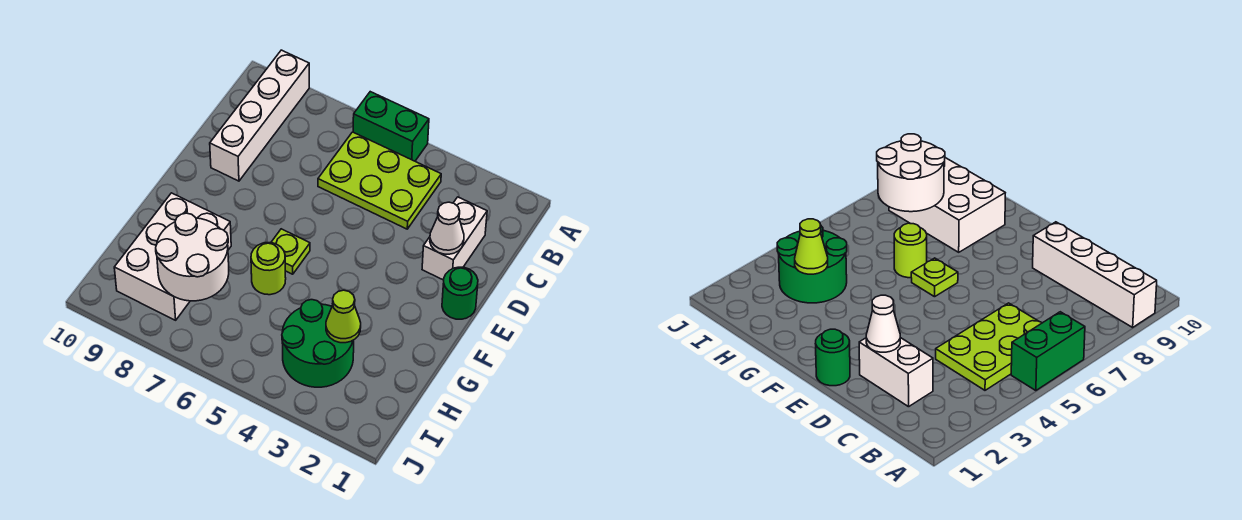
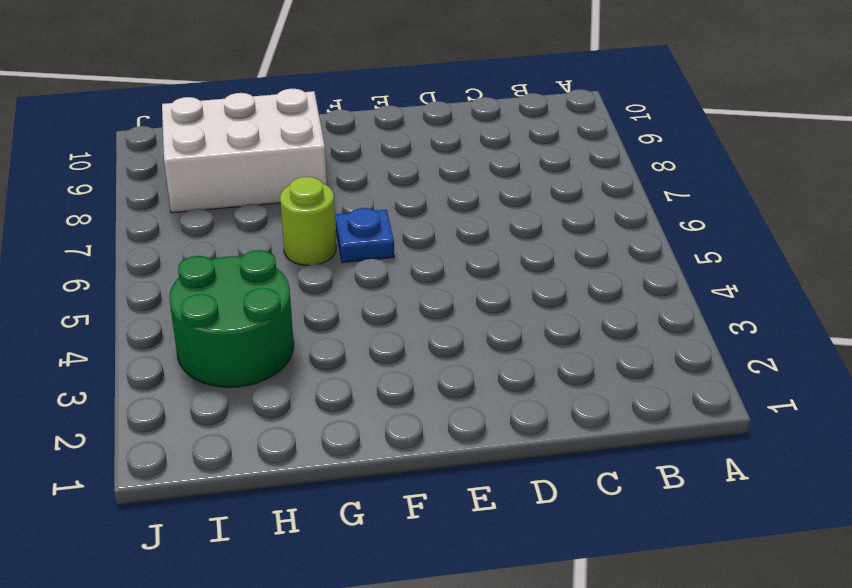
blue 1x1 plate [335,208,394,263] -> lime 1x1 plate [271,229,310,274]
none -> green 1x2 brick [353,92,429,161]
none -> white 1x4 brick [210,50,309,181]
none -> lime 2x3 plate [318,132,441,229]

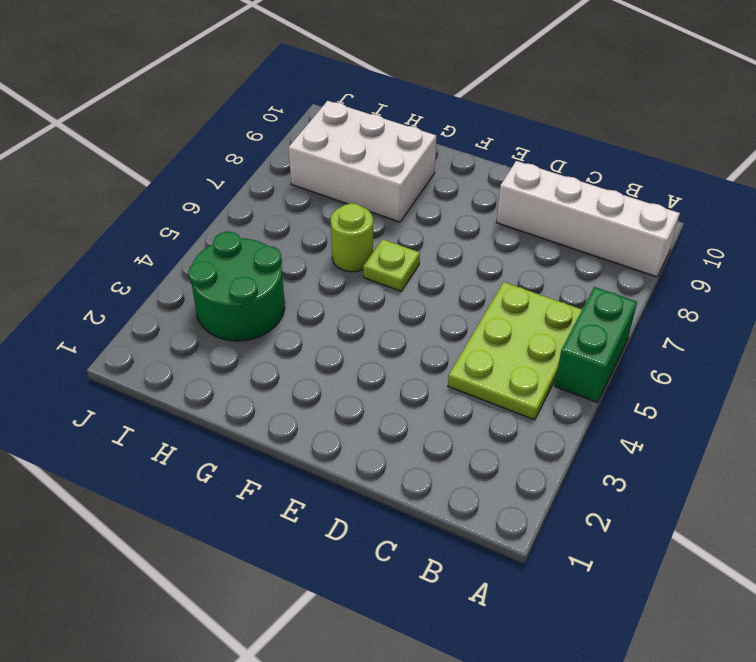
none -> white 1x2 brick [422,197,487,280]
none -> green 1x1 round brick [442,267,478,319]
none -> white 1x1 cone [430,202,464,254]

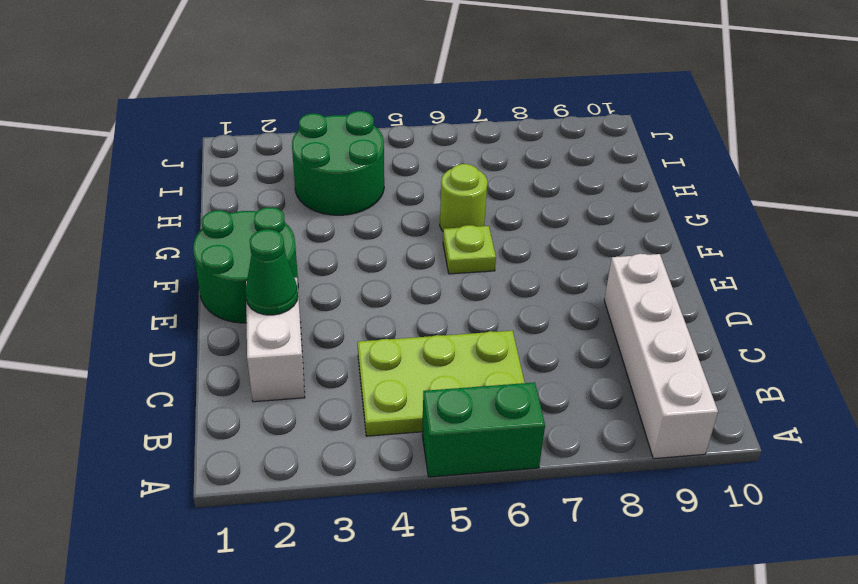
green 1x1 cone [245,229,298,315] -> white 1x1 cone [430,202,464,254]
green 2x2 round brick [193,207,298,323] -> green 1x1 round brick [442,267,478,319]
none -> white 2x3 brick [114,193,231,320]
none -> lime 1x1 cone [326,290,361,343]
none -> white 2x2 round brick [156,213,229,301]

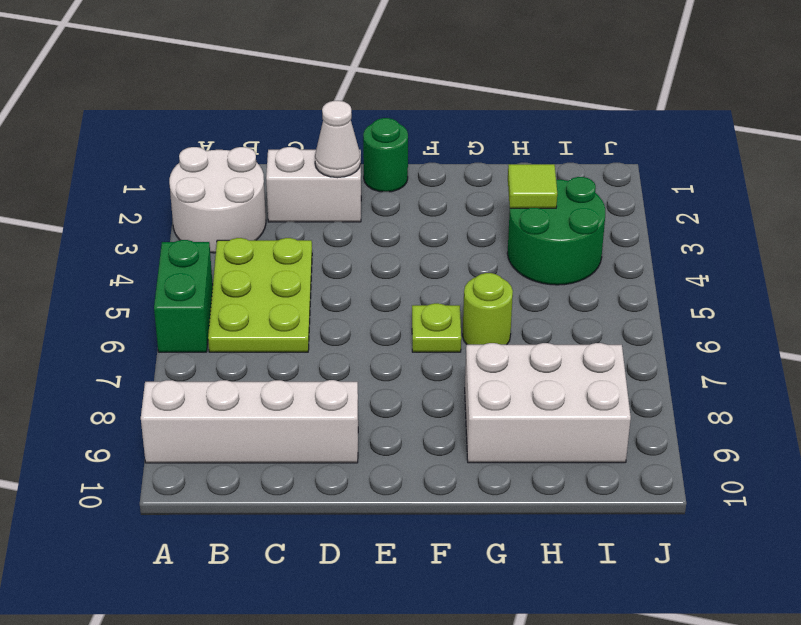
white 2x2 round brick [169,147,266,253] -> white 2x2 round brick moved to [156,213,229,301]
lime 1x1 tile [508,164,557,208] -> lime 1x1 cone [326,290,361,343]

